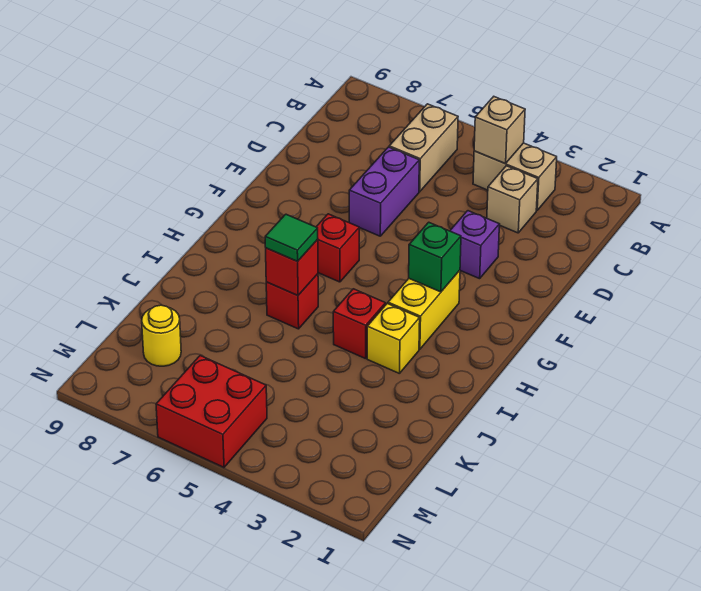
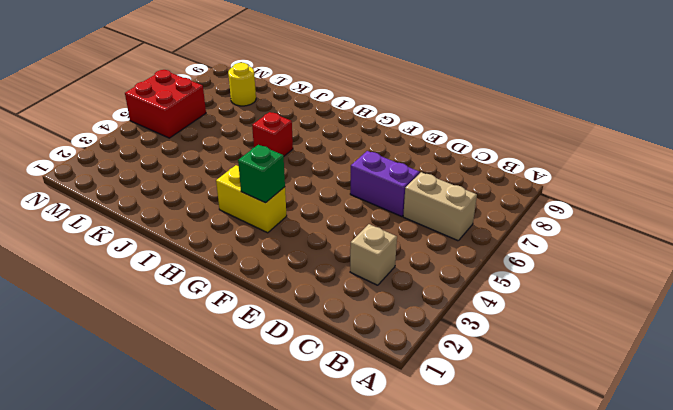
none -> tan 1x2 brick [473,143,557,210]
none -> purple 1x1 brick [450,211,499,279]
none -> red 1x1 brick [316,214,359,282]

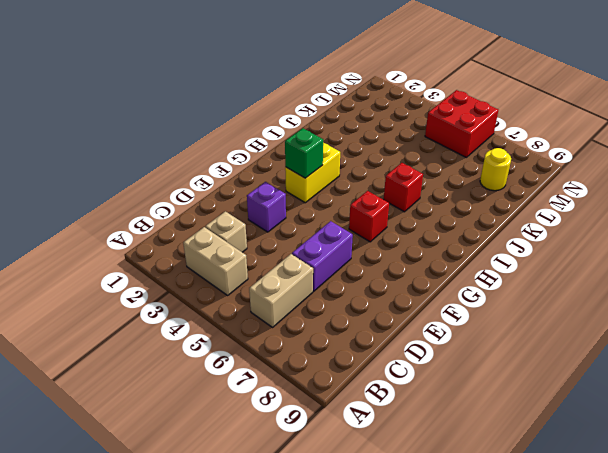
none -> yellow 1x1 brick [367,304,420,374]
none -> red 1x1 brick [333,289,386,359]
none -> tan 1x1 brick [474,97,525,163]

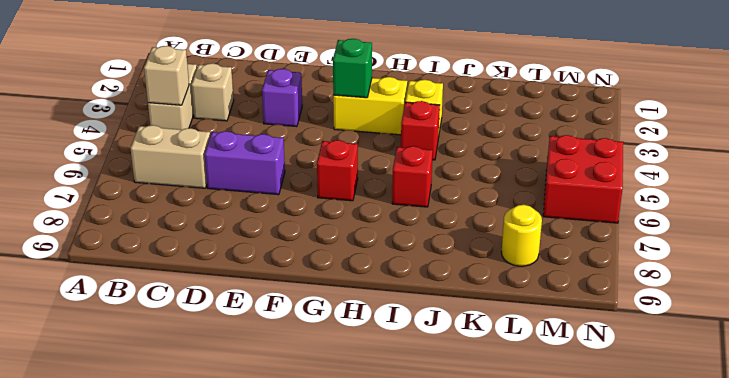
none -> red 1x1 brick [266,239,318,296]
none -> green 1x1 tile [265,214,318,261]

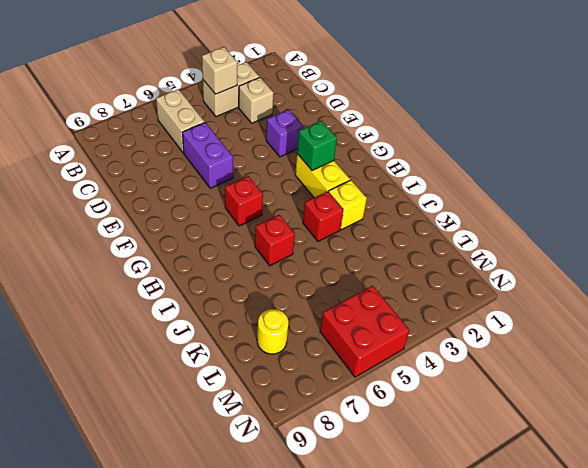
none -> red 1x1 brick [266,239,318,296]
none -> green 1x1 tile [265,214,318,261]

